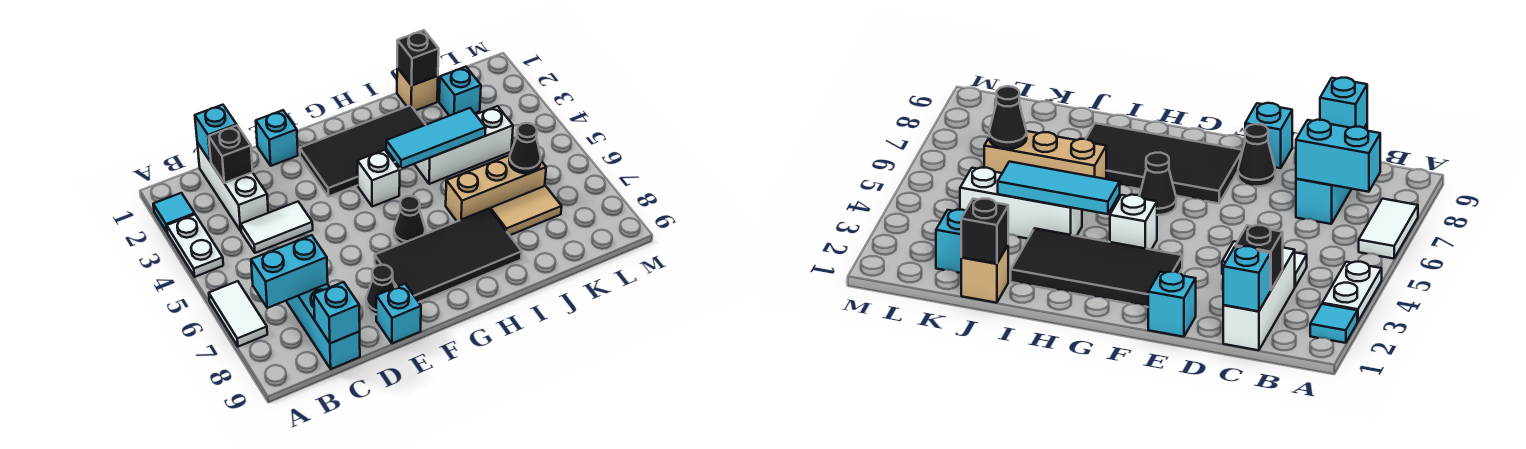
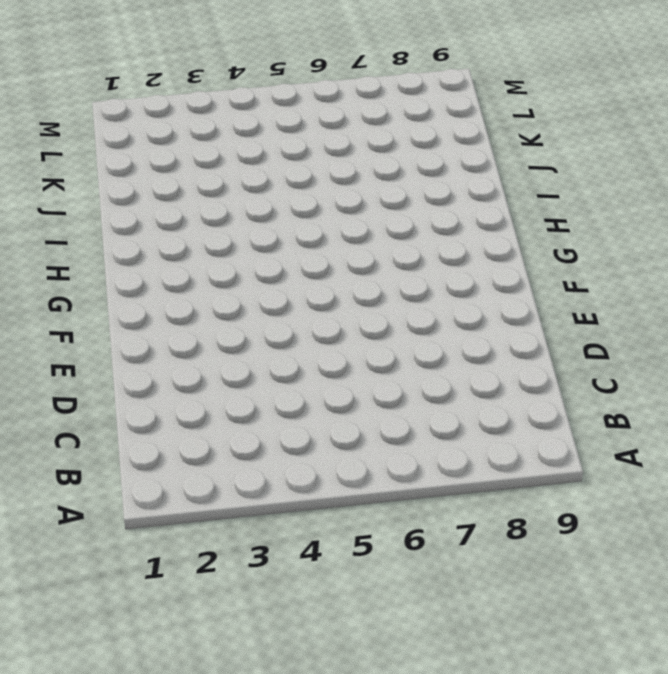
none -> cyan 1x1 tile [153,193,195,232]
none -> white 1x2 plate [167,214,223,277]
none -> white 1x2 tile [209,281,267,347]

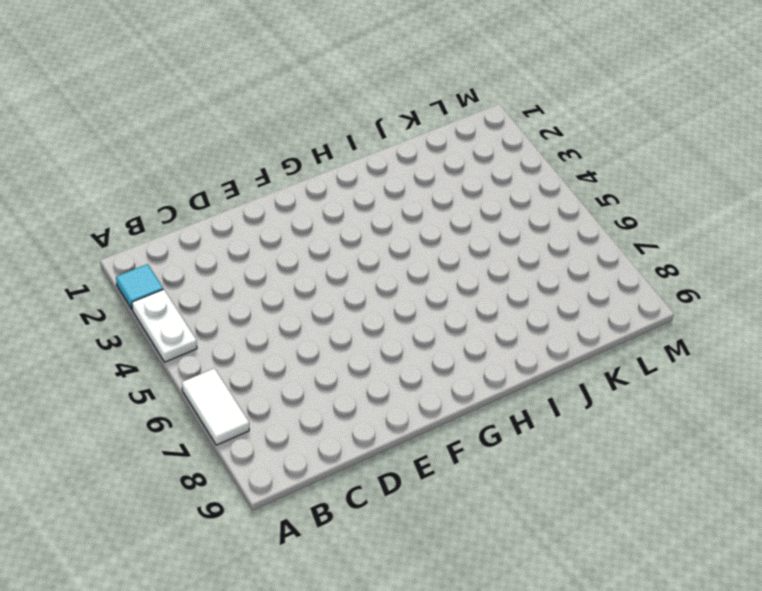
none -> white 1x3 brick [197,143,268,231]
none -> white 1x2 tile [241,202,313,253]
none -> cyan 1x3 brick [286,284,360,369]

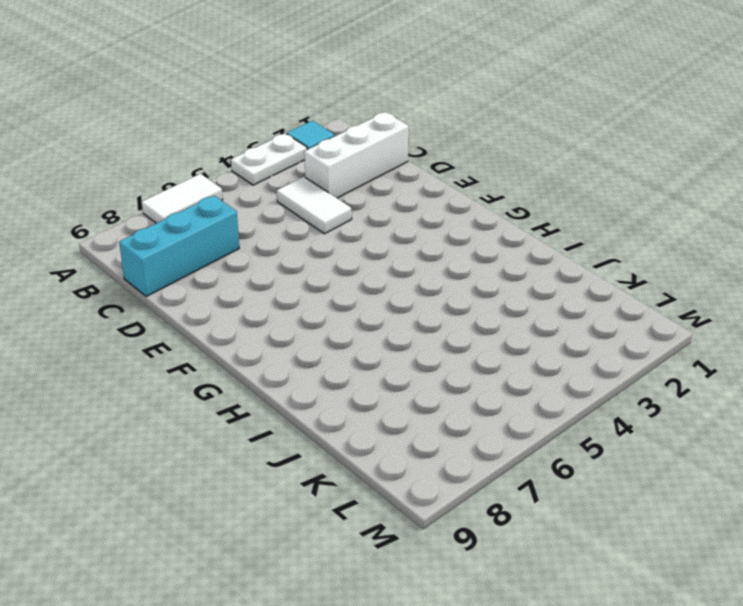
none -> cyan 1x1 brick [256,110,298,166]
none -> black 1x1 cone [366,265,395,314]
none -> cyan 1x1 brick [376,284,421,343]

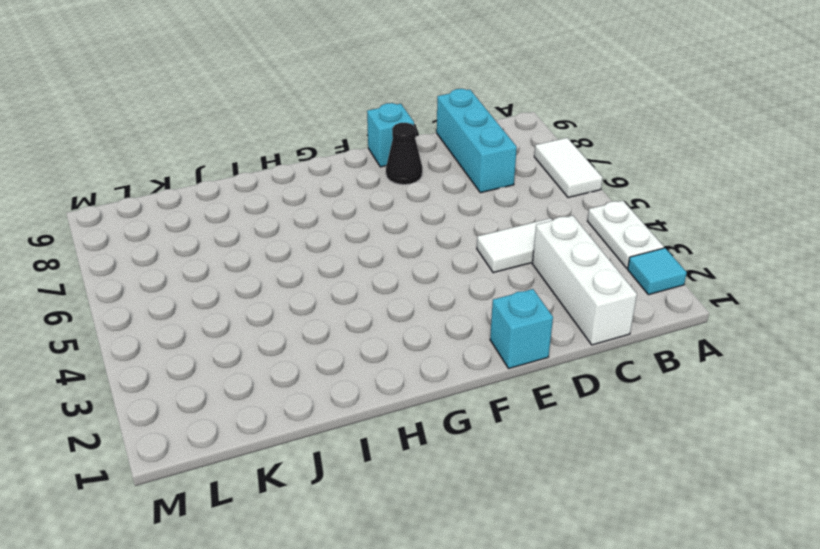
none -> black 2x4 tile [300,105,425,197]
none -> black 2x4 tile [375,209,522,302]
none -> white 1x1 brick [357,150,400,207]

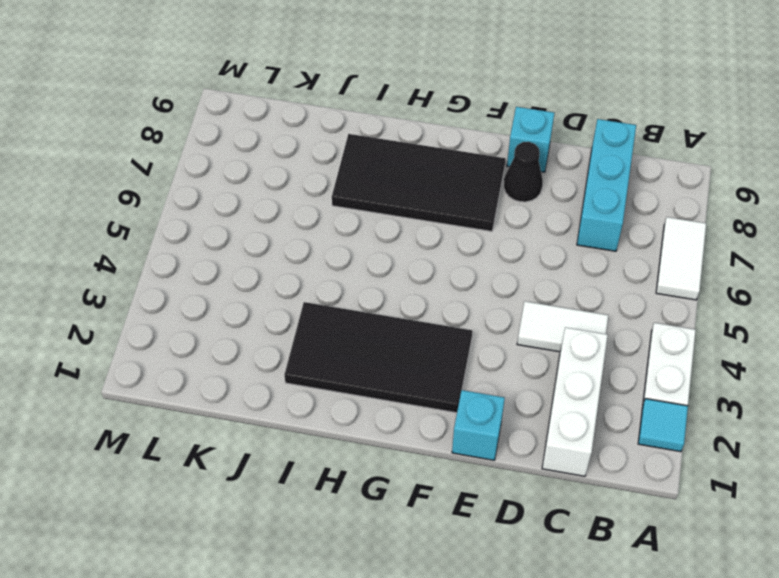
none -> white 1x1 brick [357,150,400,207]
none -> black 1x1 cone [394,196,425,244]
none -> white 1x3 brick [415,106,513,184]

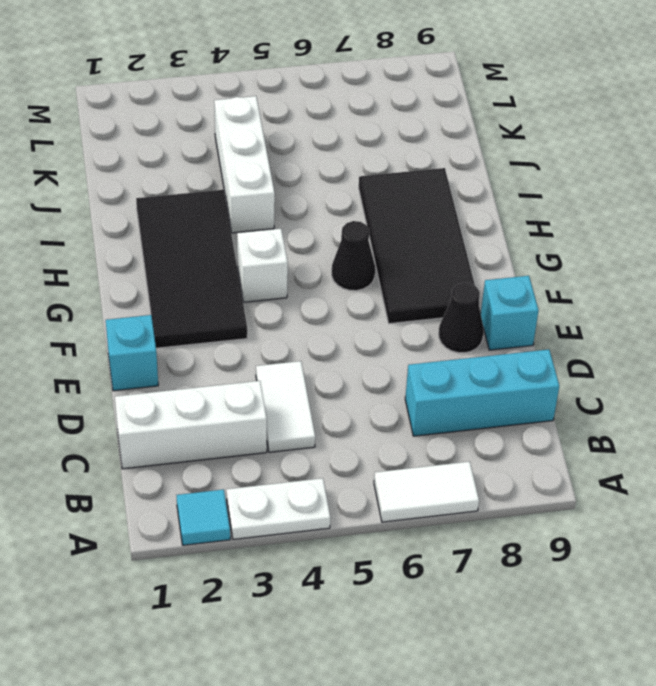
none -> tan 1x3 brick [446,155,546,221]
none -> tan 1x1 brick [397,68,438,111]
none -> tan 1x2 tile [490,186,562,235]

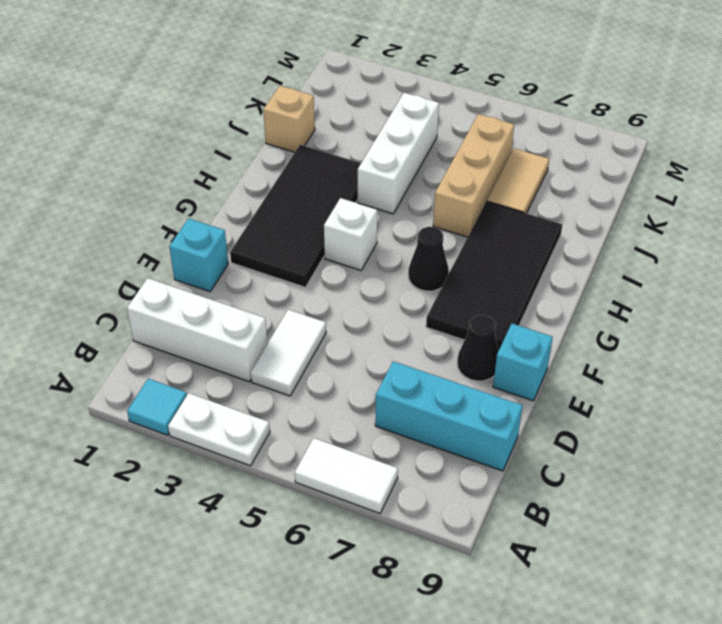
none -> cyan 1x1 brick [439,67,481,116]
none -> cyan 1x2 brick [251,235,328,308]
none -> cyan 1x1 brick [195,105,237,162]

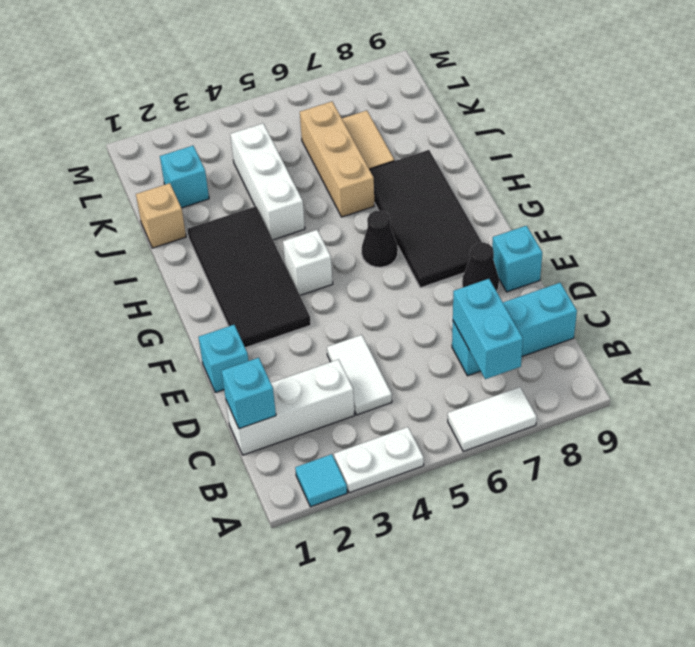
none -> black 1x1 brick [209,126,253,183]
none -> cyan 1x1 brick [314,282,360,343]
none -> cyan 1x3 tile [386,108,486,169]

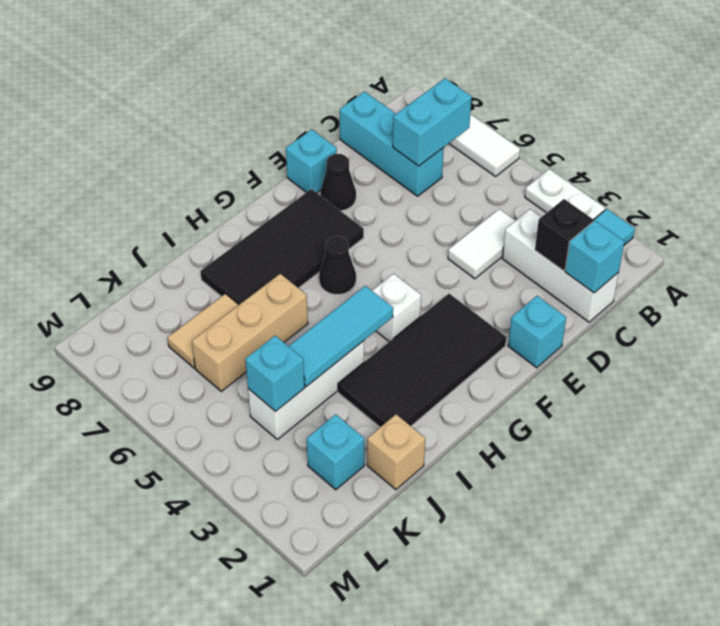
cyan 1x1 brick [245,336,305,412] -> cyan 1x1 brick moved to [314,282,360,343]
none -> black 1x1 brick [397,30,439,85]
none -> black 1x1 cone [509,123,541,173]

